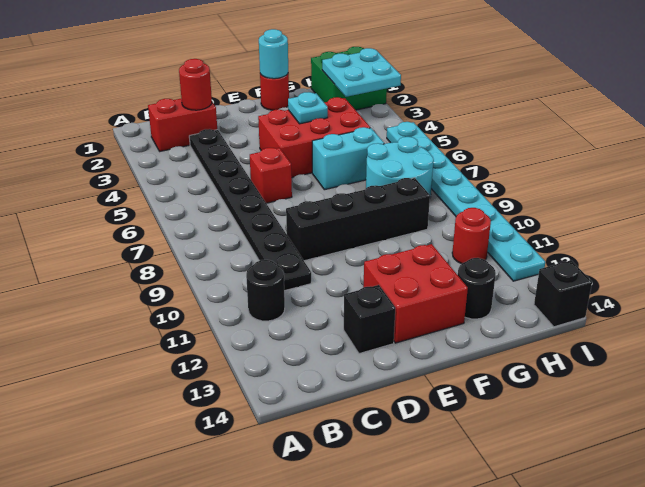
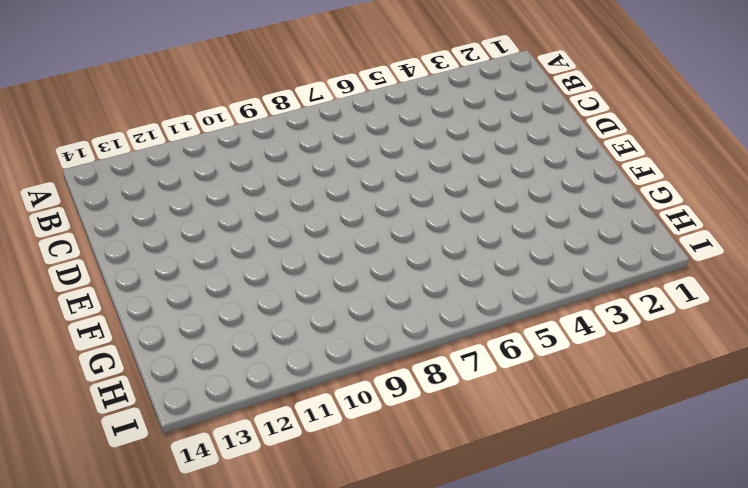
none -> red 1x2 brick [148,99,217,151]
none -> black 1x1 round brick [246,260,285,321]
none -> black 1x8 plate [189,129,311,291]

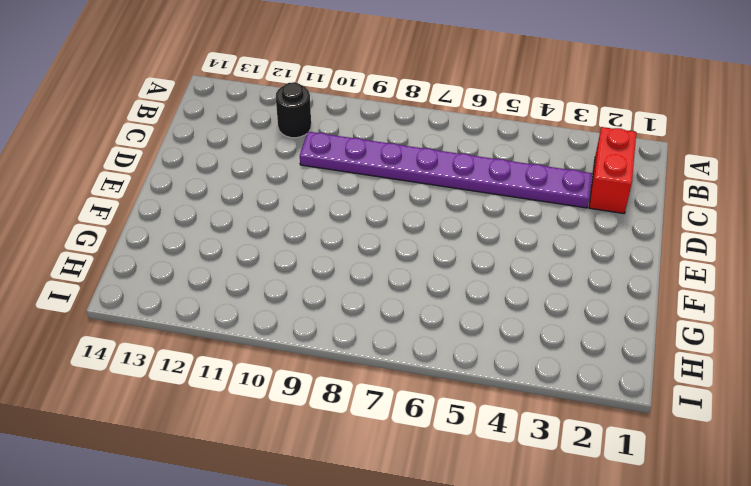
purple 1x8 plate [300,132,592,208] -> black 1x8 plate [189,129,311,291]
none -> red 1x1 brick [250,148,292,203]
none -> black 1x4 brick [286,178,430,261]
none -> black 1x1 brick [344,285,395,354]

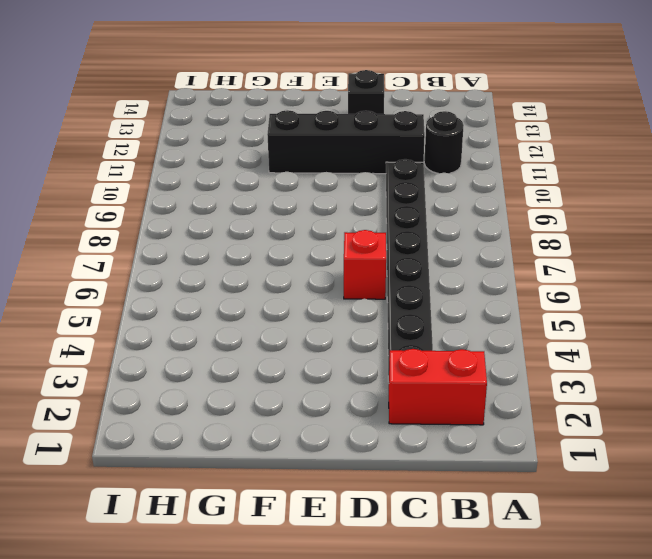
black 1x4 brick [267,110,425,174] -> black 1x4 brick moved to [286,178,430,261]
none -> red 2x3 brick [258,97,370,177]
none -> red 2x2 brick [363,244,468,343]
none -> red 1x1 round brick [260,74,289,110]

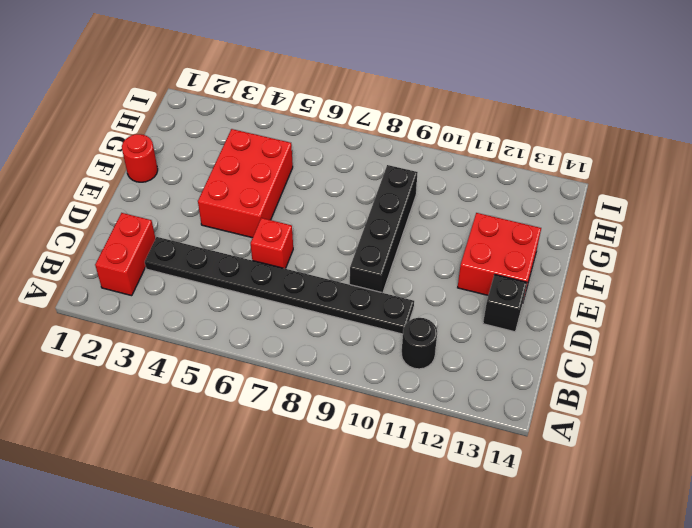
none -> cyan 1x2 brick [312,127,384,190]
none -> cyan 2x2 round brick [366,137,434,197]
none -> black 1x1 round brick [458,258,496,319]

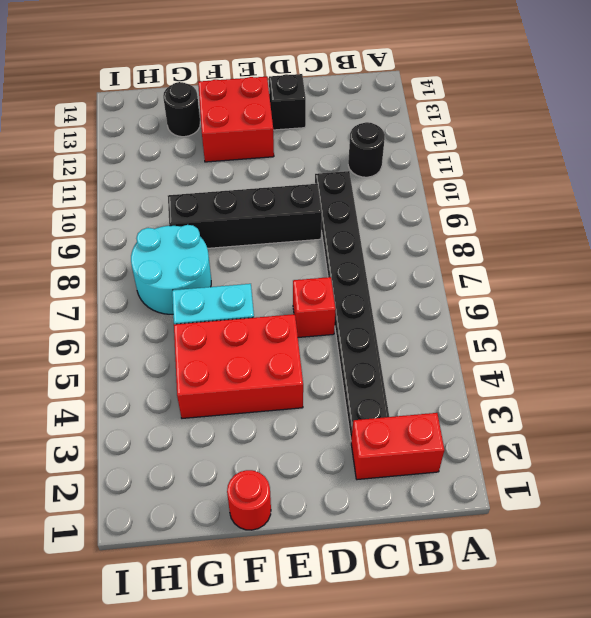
none -> green 2x2 brick [311,47,387,110]
none -> red 1x1 round brick [452,208,491,264]
none -> cyan 1x8 plate [387,122,545,281]

